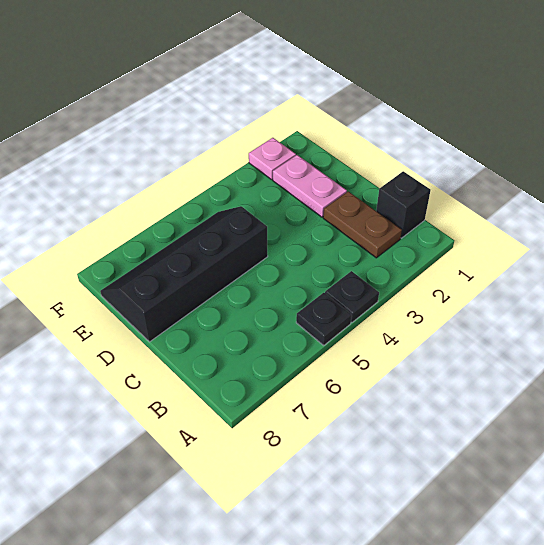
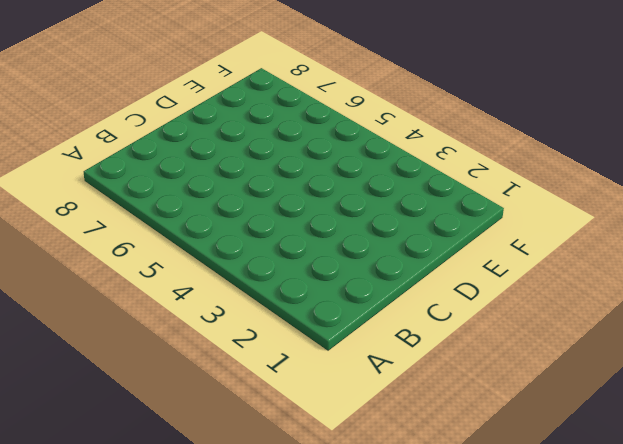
none -> black 1x1 plate [325,271,379,322]
none -> black 1x1 plate [296,293,352,345]

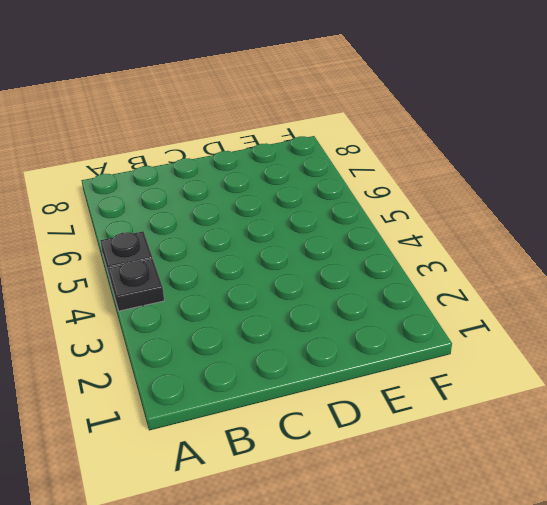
none -> black 1x1 brick [376,171,431,238]
none -> brown 1x2 plate [323,191,402,258]

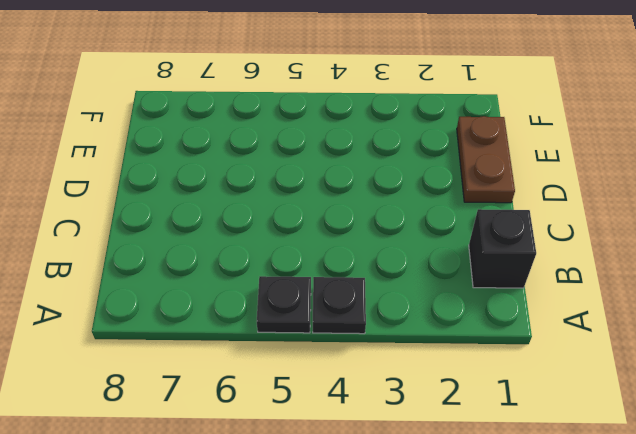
brown 1x2 plate [457,116,515,203] -> brown 1x2 plate moved to [323,191,402,258]
none -> pink 1x2 plate [273,155,347,217]
none -> black 2x4 slope [100,206,268,342]

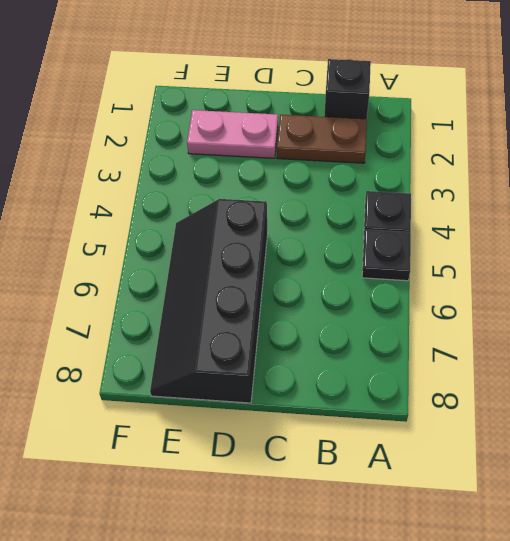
none -> pink 1x1 plate [249,138,296,180]

